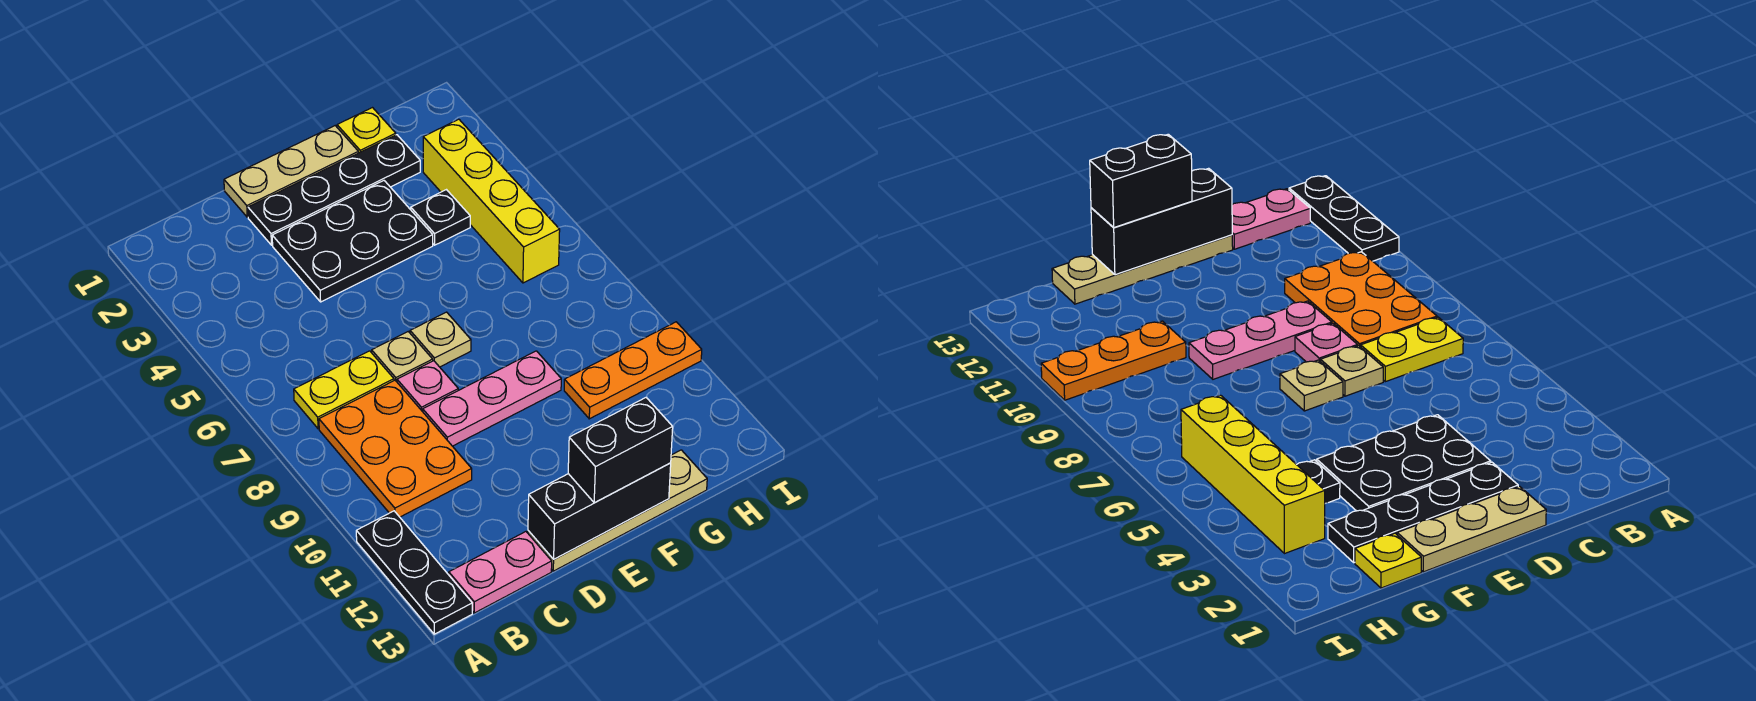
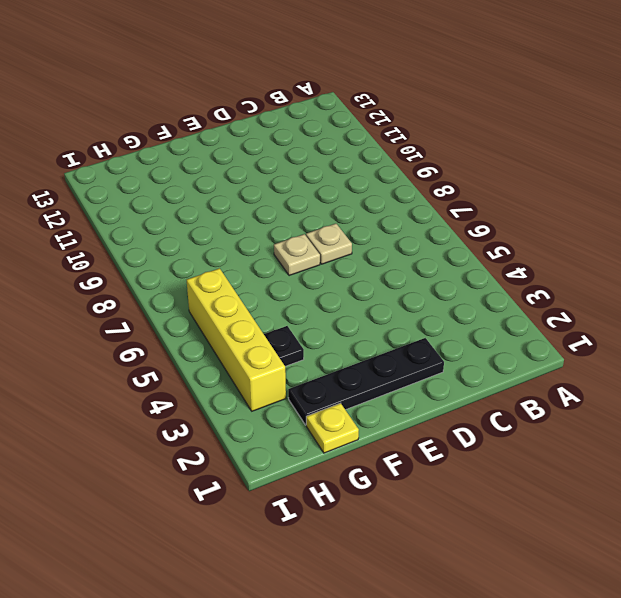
none -> black 1x3 plate [356,511,472,634]
none -> yellow 1x2 plate [294,351,394,429]
none -> orange 2x3 plate [319,380,472,517]

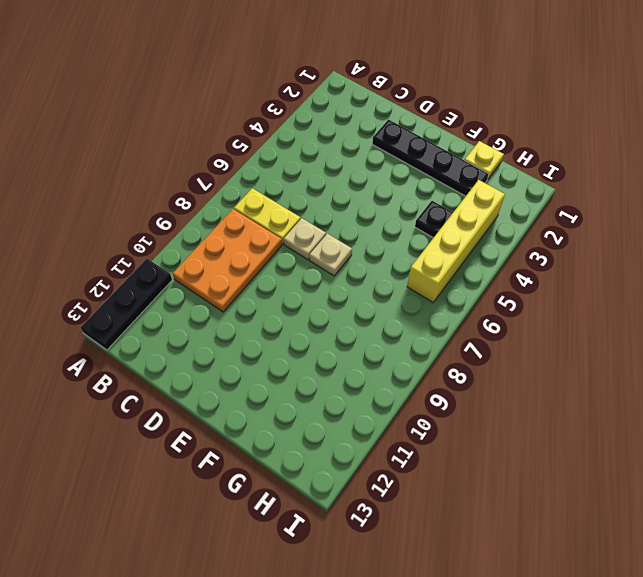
none -> pink 1x2 plate [449,532,552,613]
none -> tan 1x3 plate [224,126,358,217]
none -> black 2x3 plate [272,181,433,302]

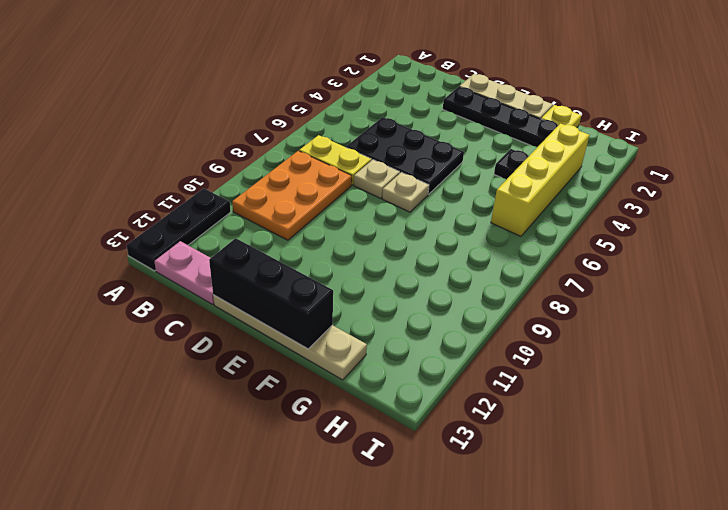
black 2x3 plate [346,117,464,194] -> black 2x3 plate moved to [272,181,433,302]
none -> pink 1x1 plate [397,361,458,412]
none -> pink 1x3 plate [423,351,561,446]
none -> orange 1x3 plate [564,322,702,419]

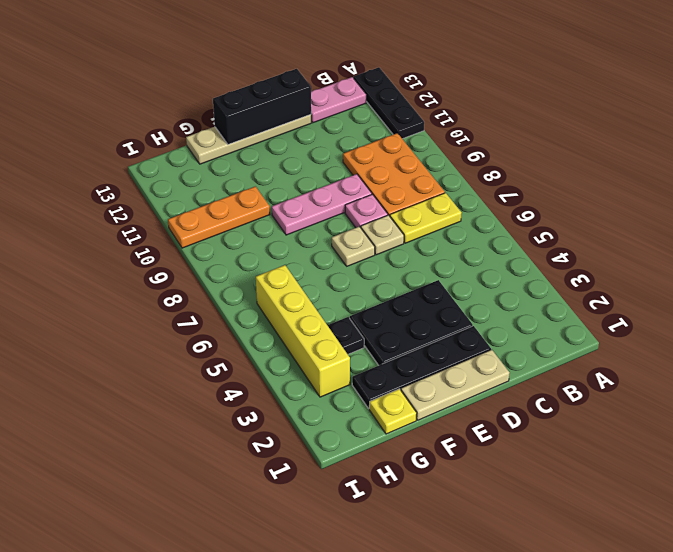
none -> black 1x2 brick [568,397,673,503]

